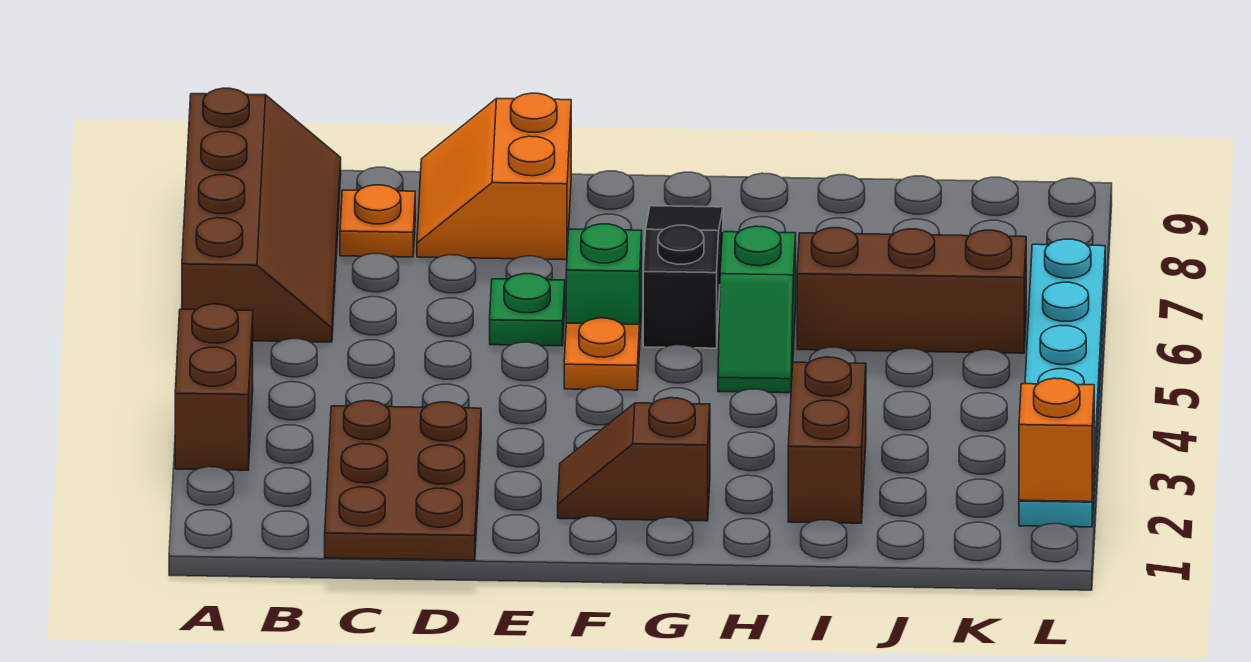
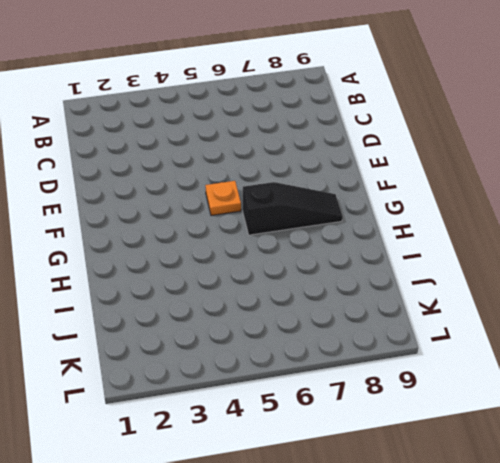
none -> brown 1x2 brick [175,304,253,470]
none -> brown 2x4 slope [182,88,341,342]
none -> brown 2x3 plate [325,401,481,560]

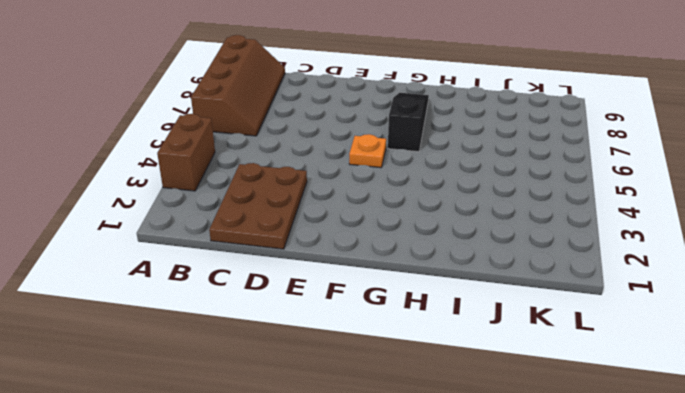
none -> orange 1x1 plate [340,185,415,257]
none -> orange 2x2 slope [417,93,571,260]
none -> green 1x1 plate [490,274,565,346]

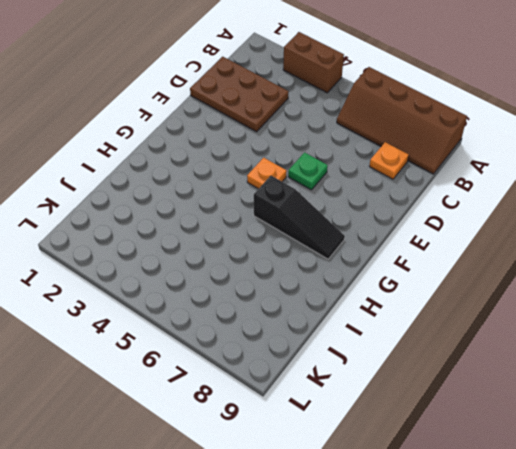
none -> orange 2x2 slope [417,93,571,260]
none -> brown 1x2 slope [558,398,710,521]
none -> green 1x1 brick [566,224,642,331]

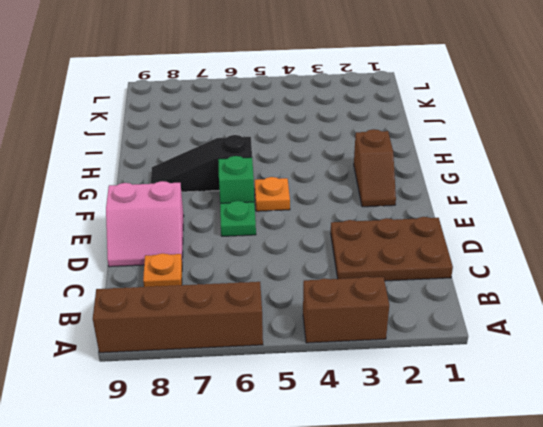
pink 2x2 slope [106,181,184,267] -> orange 2x2 slope [417,93,571,260]
none -> green 1x2 slope [718,226,796,393]
none -> brown 1x2 brick [788,357,866,523]
none -> brown 1x3 brick [797,228,1026,353]

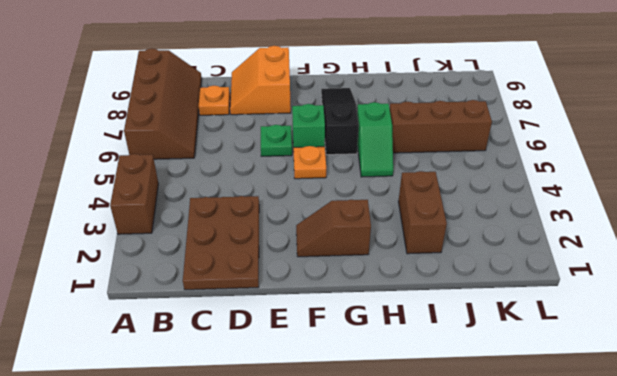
none -> cyan 1x6 plate [1019,239,1105,527]
none -> orange 1x1 brick [1019,378,1094,502]

